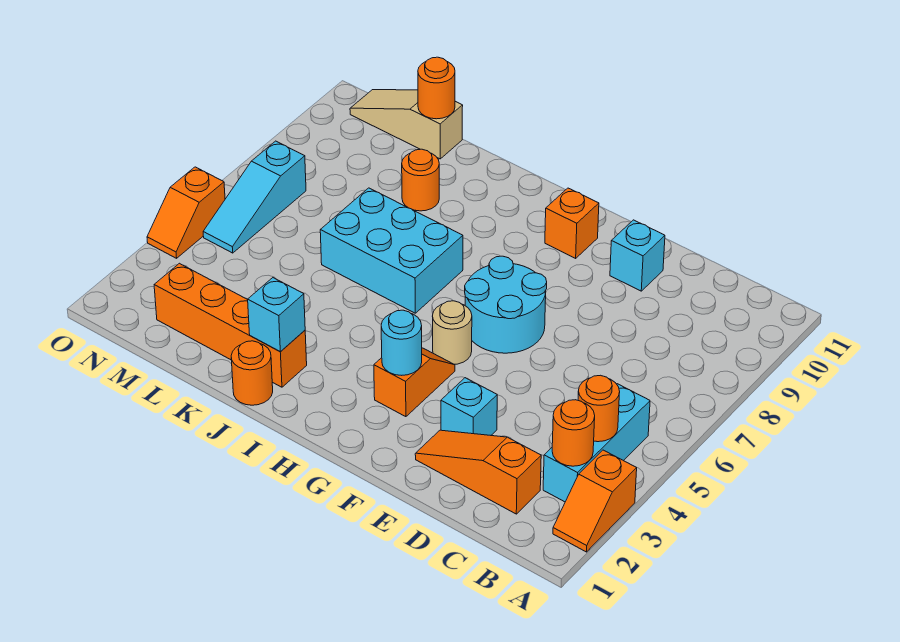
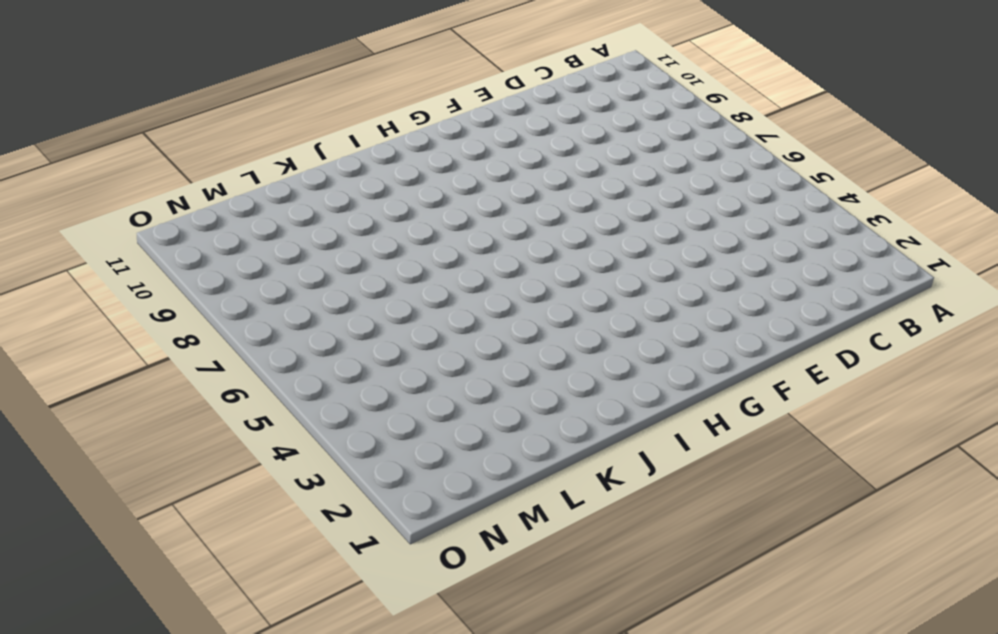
none -> orange 1x2 slope [553,450,637,552]
none -> cyan 1x3 brick [543,384,650,502]
none -> orange 1x3 slope [415,430,541,514]

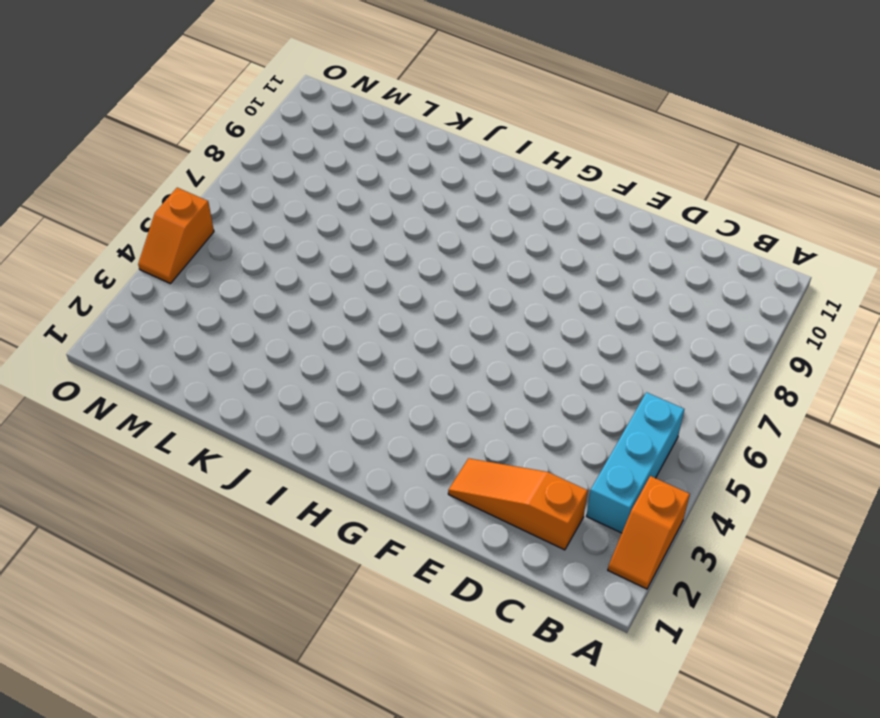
none -> cyan 1x1 brick [441,378,497,435]
none -> cyan 1x1 brick [610,220,665,291]
none -> cyan 2x2 round brick [465,256,547,353]

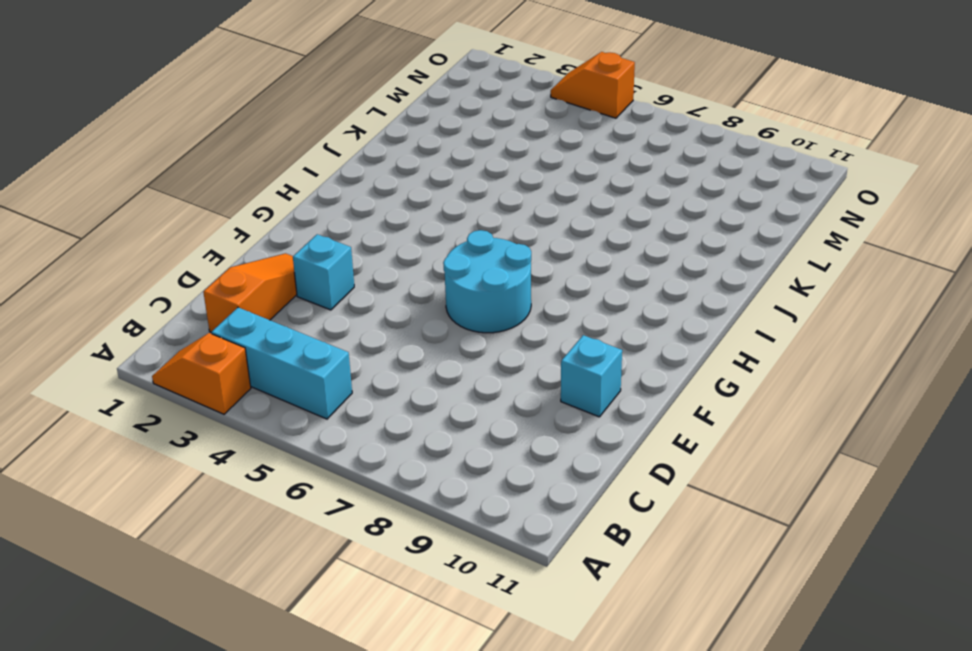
none -> orange 1x2 slope [374,348,455,417]
none -> tan 1x1 round brick [433,301,472,364]
none -> orange 1x1 brick [545,188,599,258]

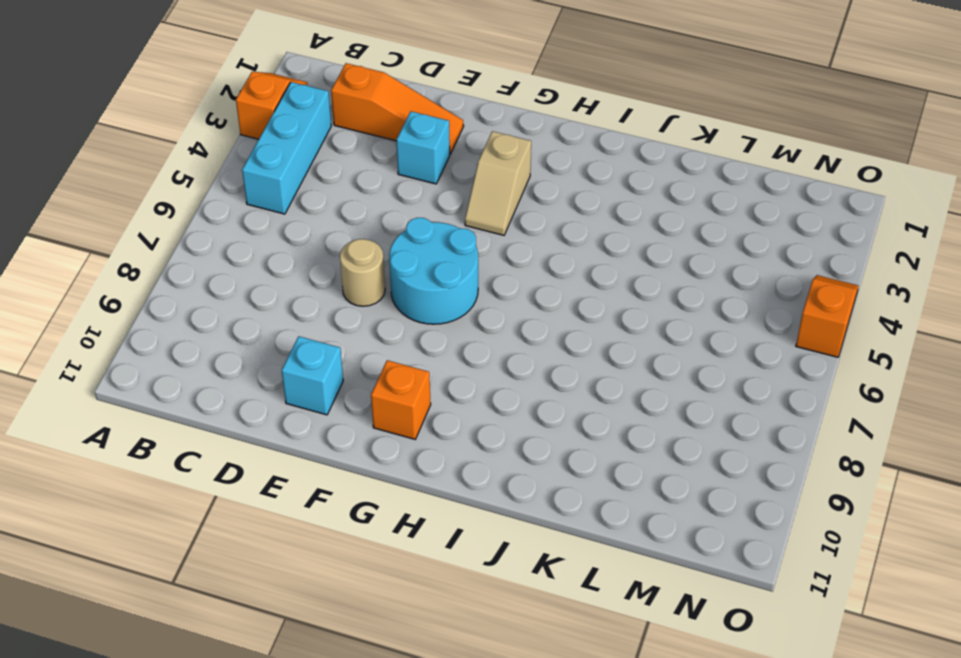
tan 1x1 round brick [340,239,385,306] -> tan 1x1 round brick moved to [433,301,472,364]
tan 1x2 slope [465,131,531,235] -> orange 1x2 slope [374,348,455,417]
none -> cyan 2x3 brick [320,188,463,313]
none -> orange 1x1 round brick [231,341,273,405]
none -> orange 1x4 brick [154,263,307,387]

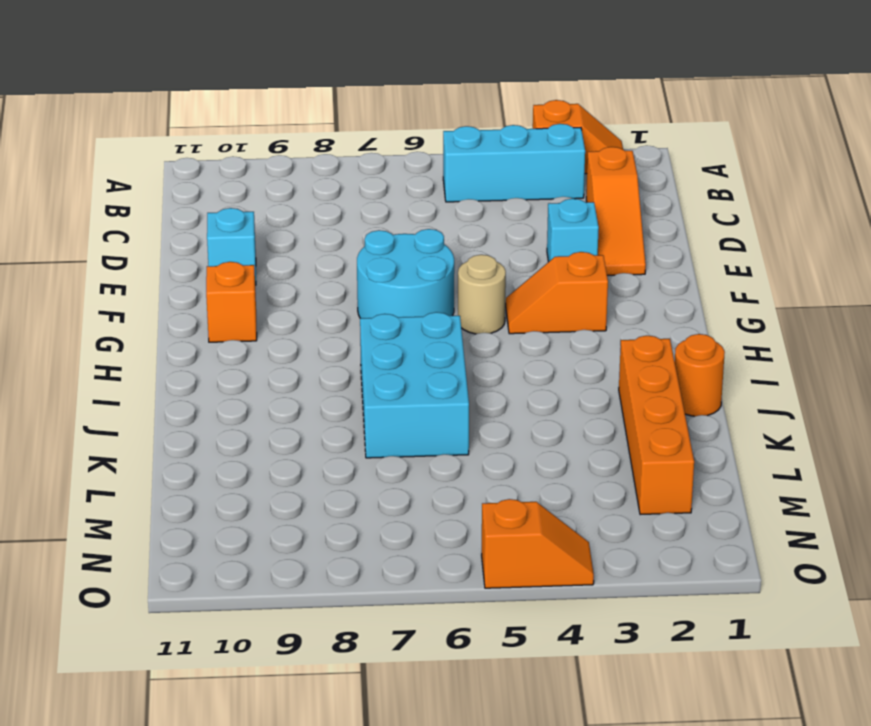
none -> orange 1x1 round brick [402,149,439,211]
none -> tan 1x3 slope [350,90,463,159]
none -> cyan 1x3 slope [203,141,306,253]

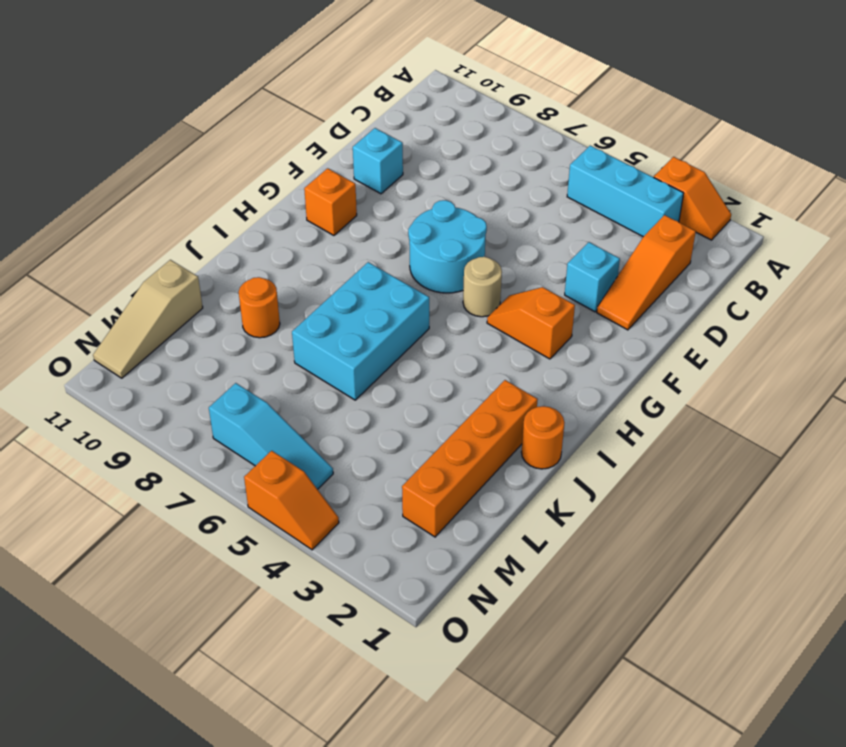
none -> orange 1x1 round brick [552,400,595,466]
none -> orange 1x1 round brick [578,375,620,442]
none -> cyan 1x1 round brick [381,310,422,375]

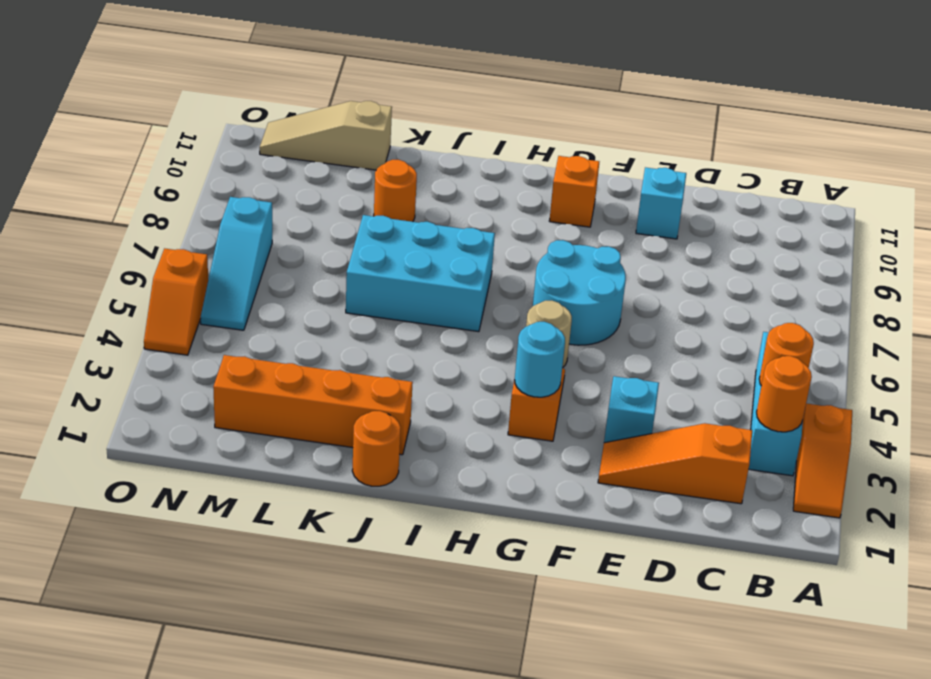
none -> cyan 1x1 brick [248,278,305,352]
none -> orange 1x1 round brick [418,57,455,119]

